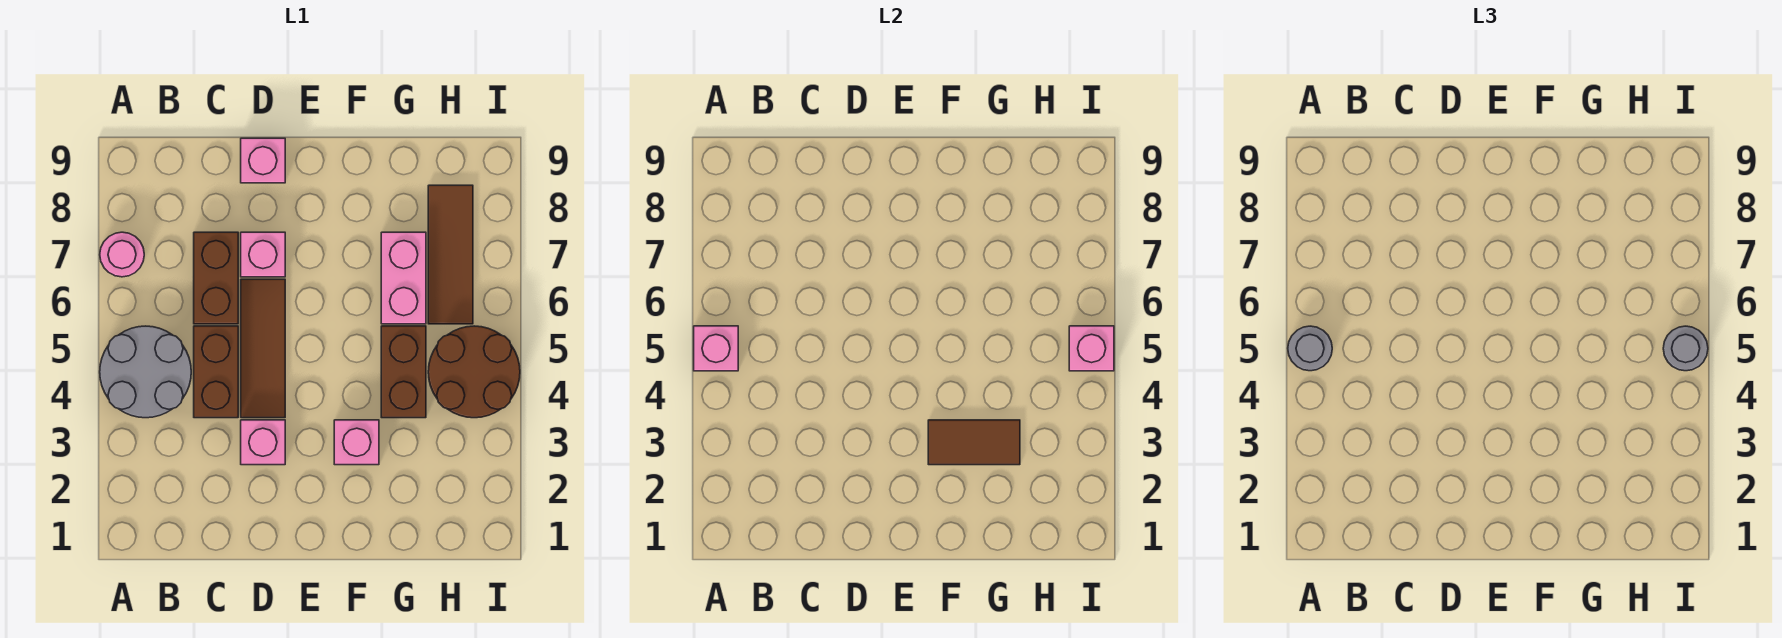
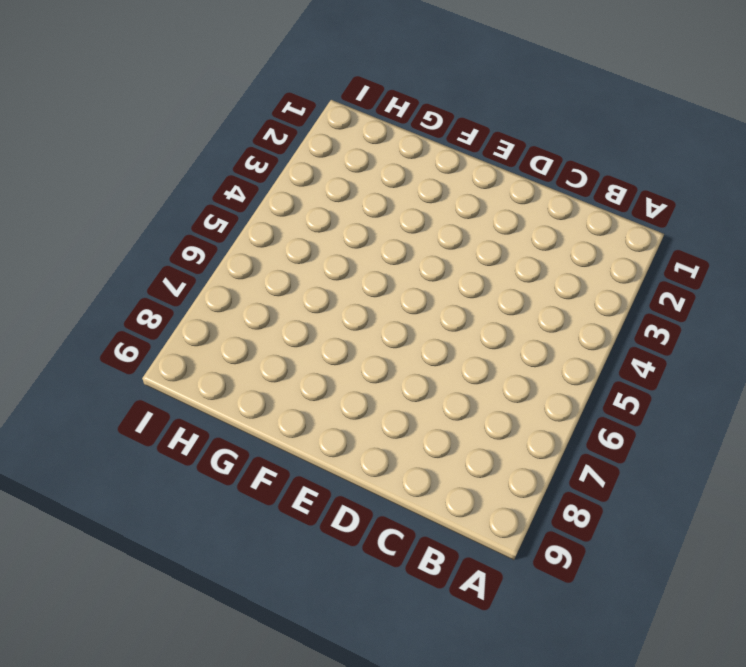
none -> grey 2x2 round brick [100,326,191,418]
none -> pink 1x1 round brick [100,232,144,277]
none -> brown 1x2 brick [194,326,238,418]

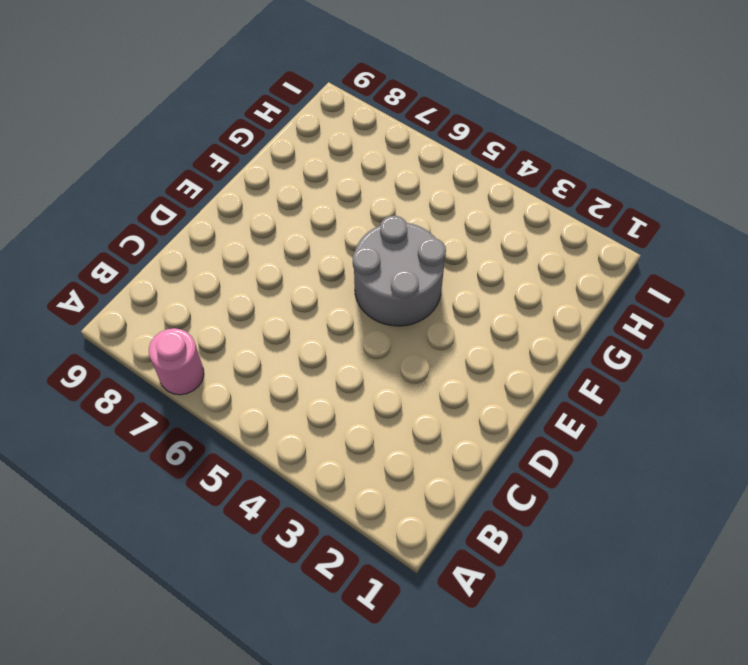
grey 2x2 round brick [353,216,446,326] -> grey 2x2 round brick moved to [100,326,191,418]
none -> brown 1x2 brick [194,326,238,418]
none -> brown 1x2 brick [194,232,238,324]
none -> pink 1x1 brick [241,420,285,465]

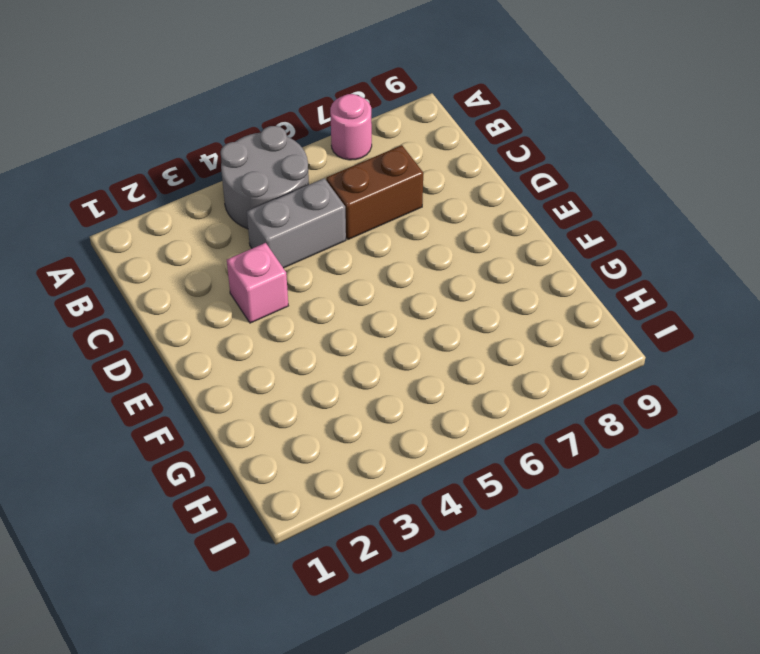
grey 1x2 brick [247,178,346,268] -> brown 1x2 brick [194,326,238,418]
none -> brown 1x3 tile [241,279,285,418]
none -> pink 1x1 brick [241,232,285,277]
none -> pink 1x1 brick [241,138,285,183]

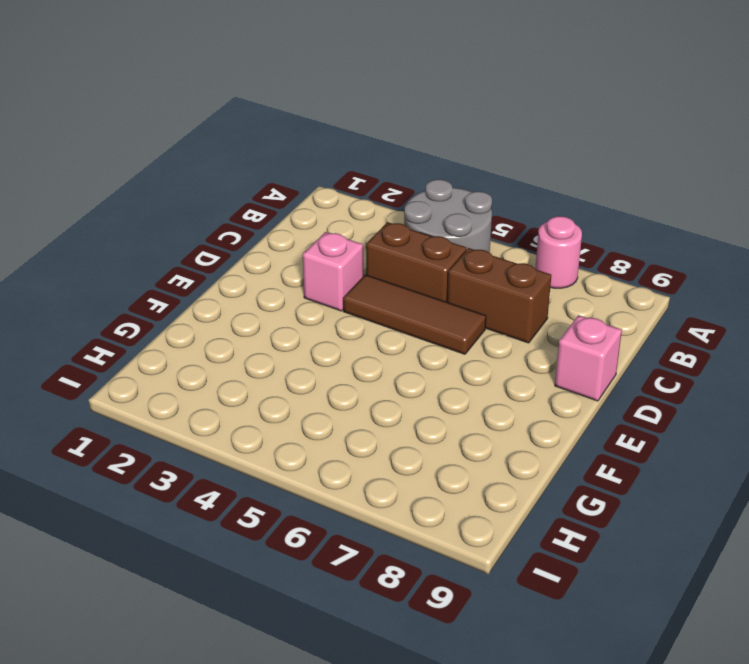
none -> pink 1x1 brick [241,232,285,277]
none -> pink 1x1 brick [334,420,379,465]
none -> brown 1x2 brick [381,326,426,418]

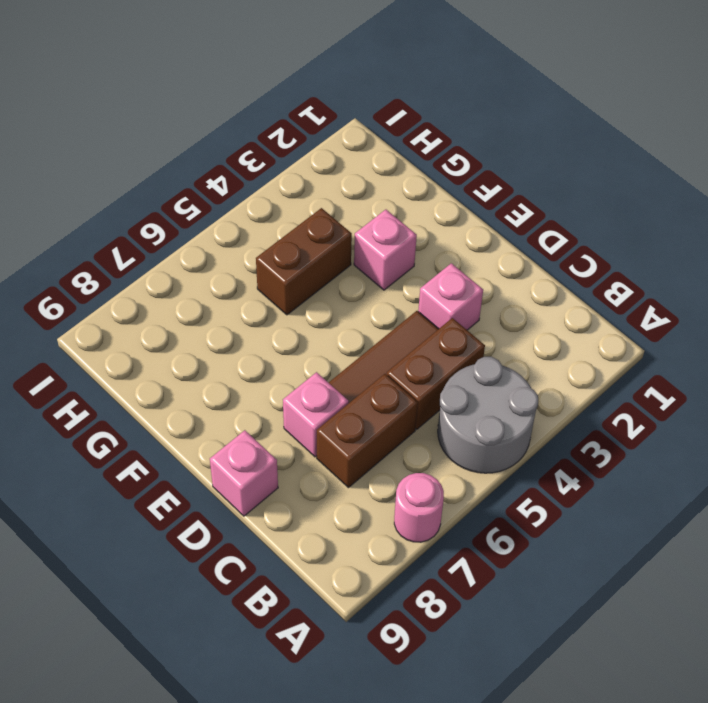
none -> pink 1x2 brick [381,232,426,324]
none -> brown 2x2 round brick [428,326,520,418]
none -> brown 1x3 tile [428,185,473,324]

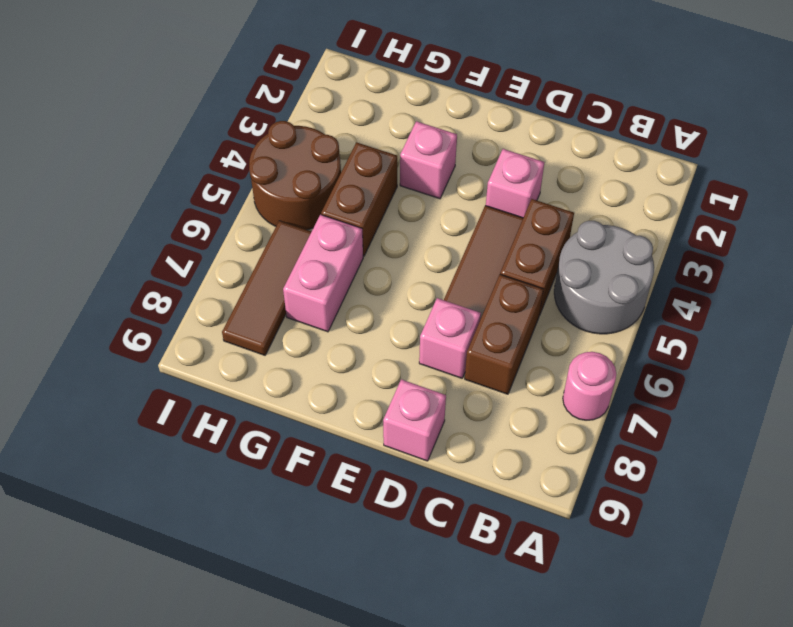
none -> pink 1x1 brick [694,326,738,371]
none -> brown 1x2 tile [928,420,1020,465]
none -> pink 1x1 brick [1069,326,1114,371]

